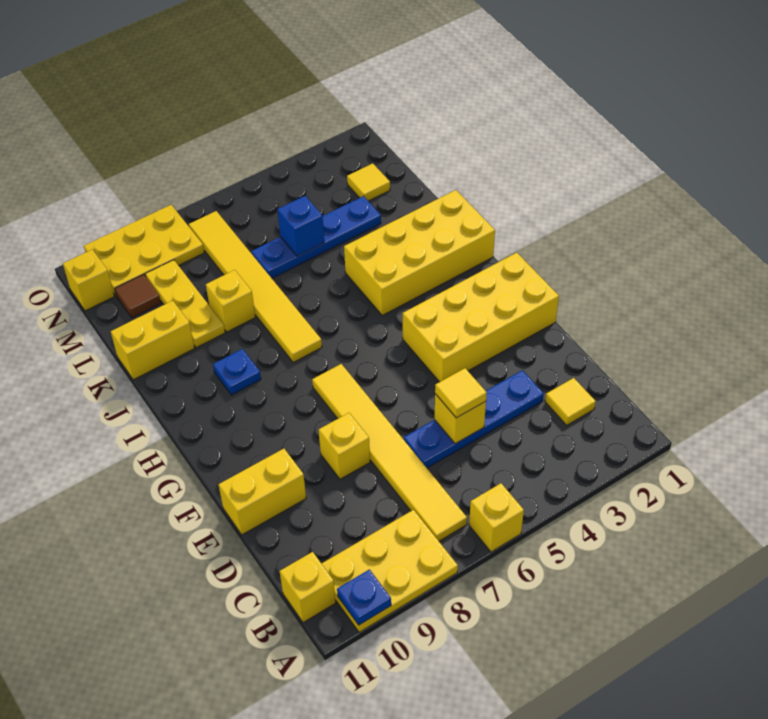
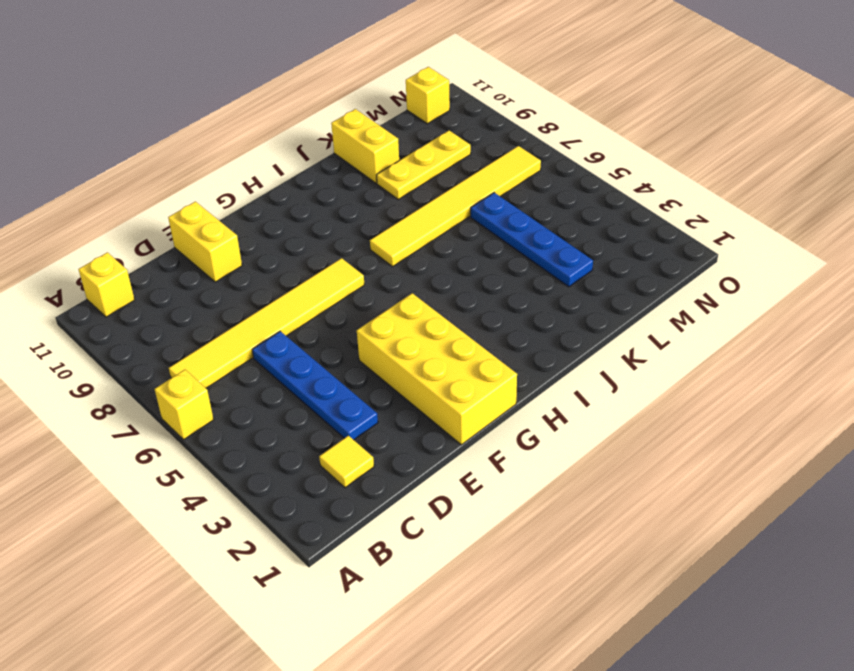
none -> yellow 2x3 plate [322,510,458,632]
none -> yellow 1x1 brick [319,413,370,479]
none -> yellow 2x4 brick [344,190,495,315]

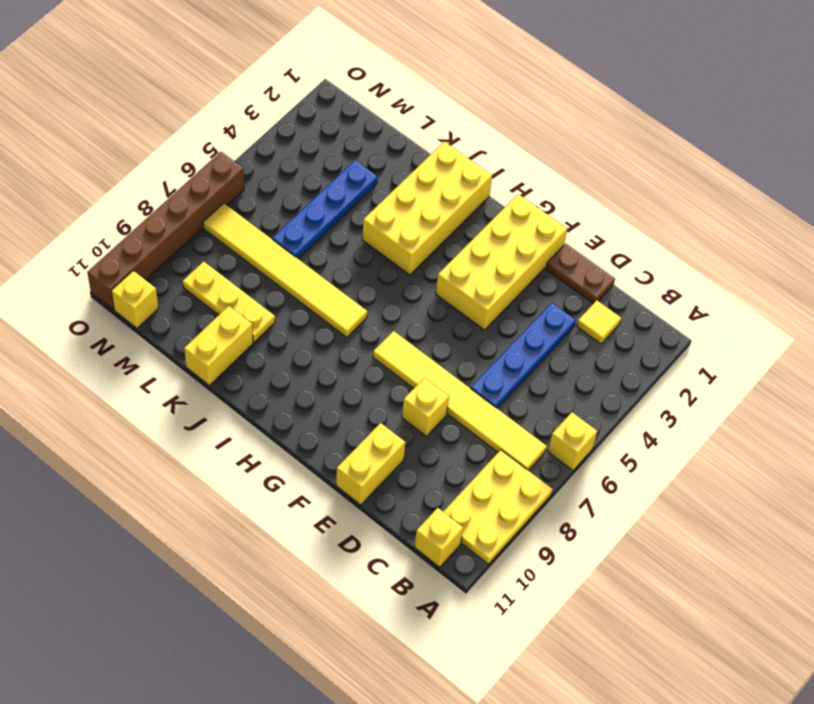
brown 1x2 plate [546,244,615,304] -> none
brown 1x6 brick [87,152,244,309] -> yellow 2x3 plate [84,205,204,295]
none -> blue 1x1 plate [213,349,261,395]
none -> yellow 1x1 brick [206,270,255,332]
none -> yellow 1x1 tile [347,163,390,201]

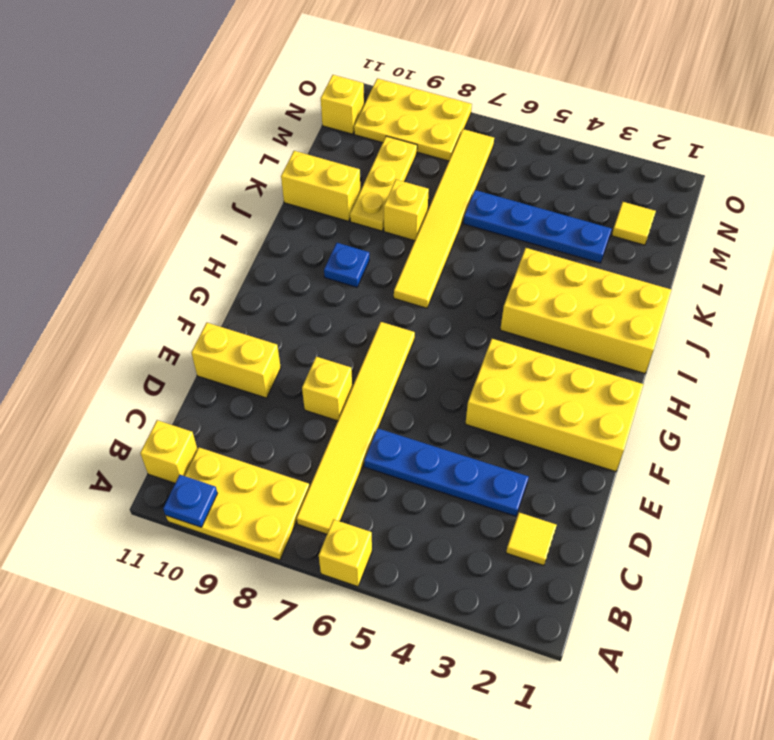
none -> brown 1x1 tile [115,274,161,318]
none -> yellow 1x1 brick [435,394,486,444]
none -> blue 1x1 brick [277,196,324,256]

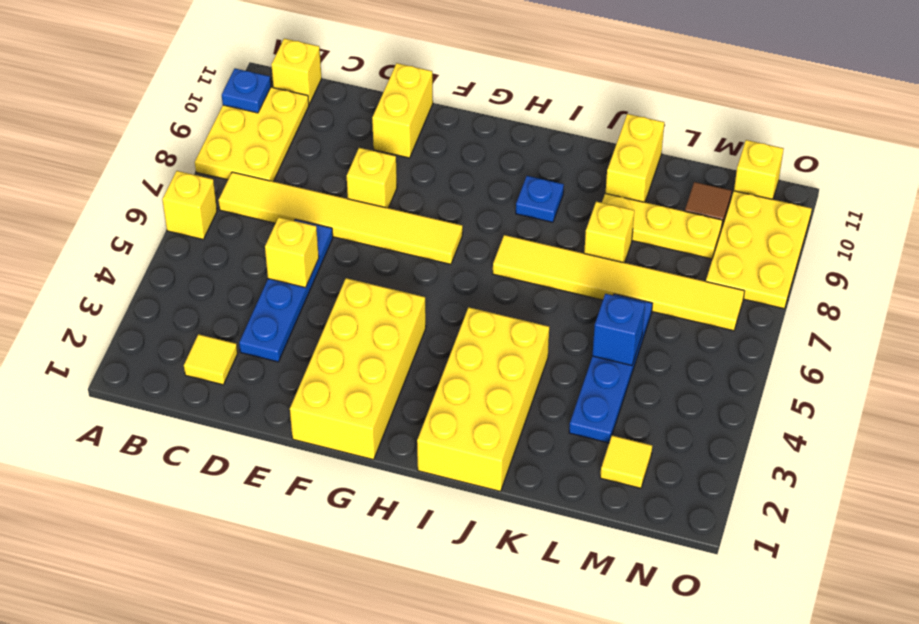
none -> yellow 1x1 tile [435,368,487,418]

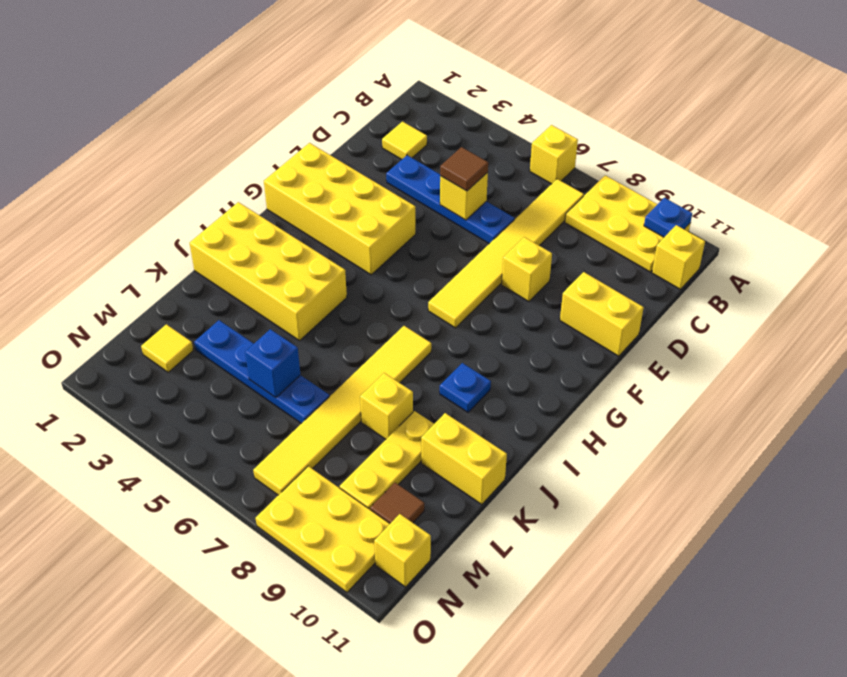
brown 1x1 tile [440,147,488,191] -> yellow 1x1 tile [435,368,487,418]

